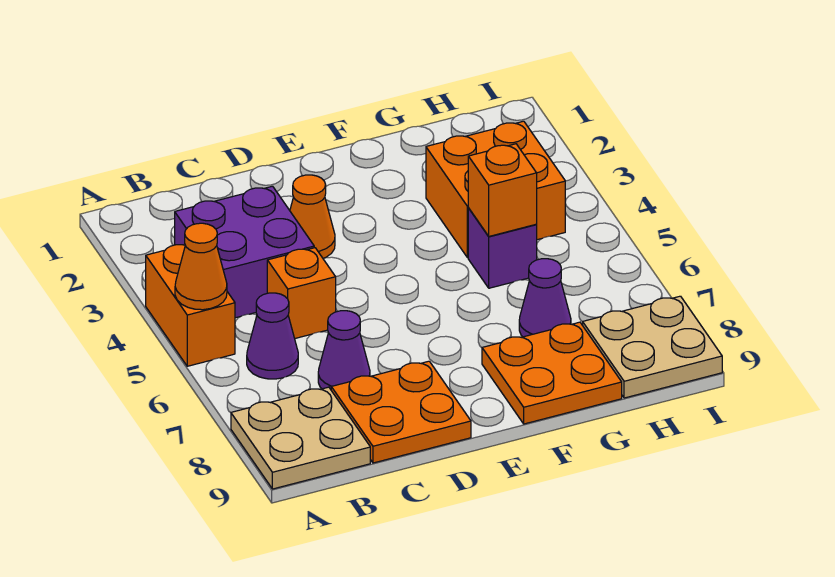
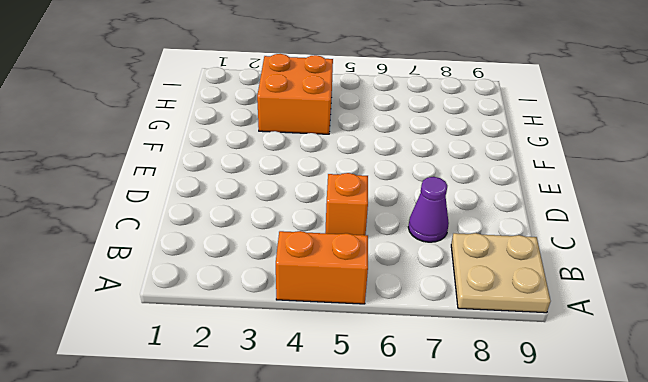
none -> purple 2x2 brick [175,186,314,318]
none -> purple 1x1 cone [247,293,298,379]
none -> orange 2x2 plate [331,361,471,463]

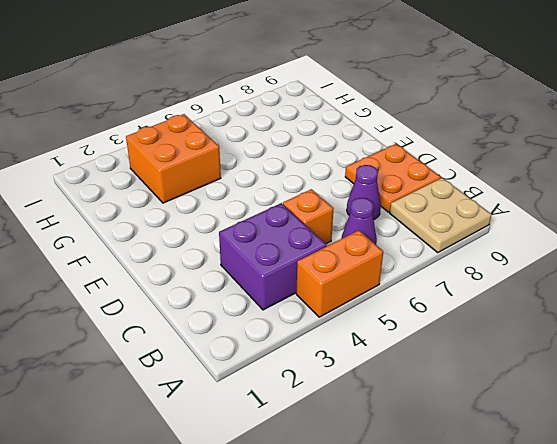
none -> orange 1x1 cone [290,175,335,258]
none -> orange 2x2 plate [482,322,622,424]
none -> purple 1x1 brick [468,208,537,288]

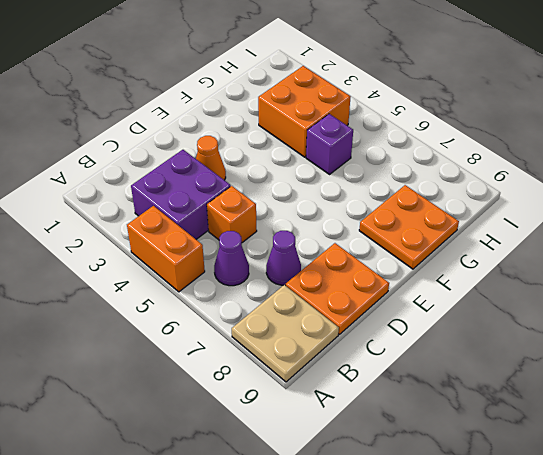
none -> purple 1x1 cone [519,259,571,337]
none -> tan 2x2 plate [583,296,722,398]
none -> orange 1x1 cone [175,223,227,310]

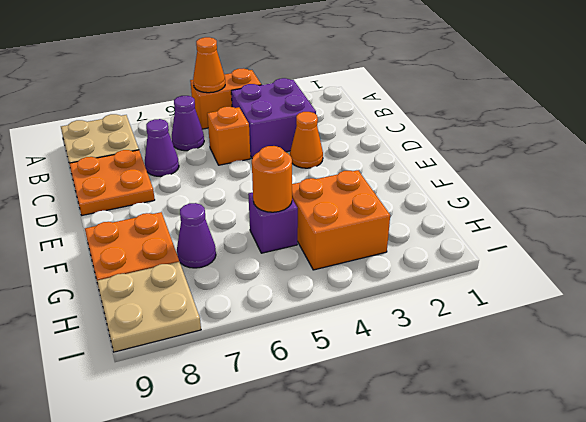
orange 1x1 round brick [252,146,292,212] -> orange 1x1 brick [468,144,537,236]

